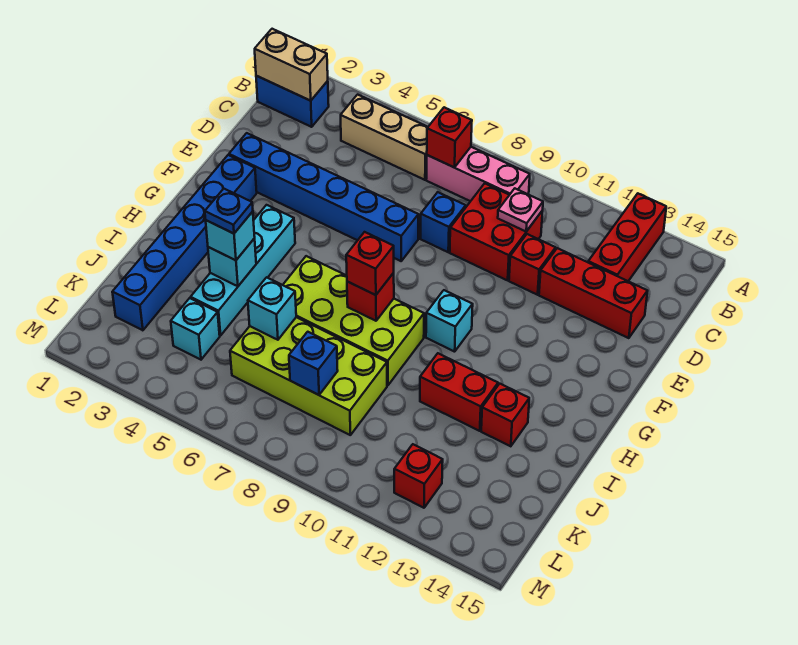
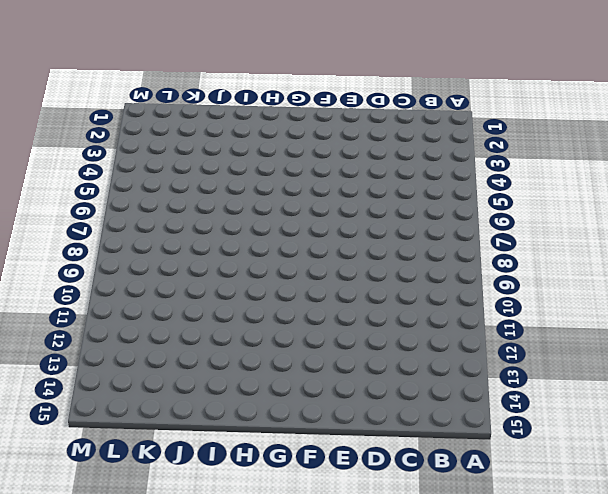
none -> red 1x3 brick [588,194,666,281]
none -> blue 1x2 brick [256,76,329,127]
none -> tan 1x3 brick [341,95,428,180]

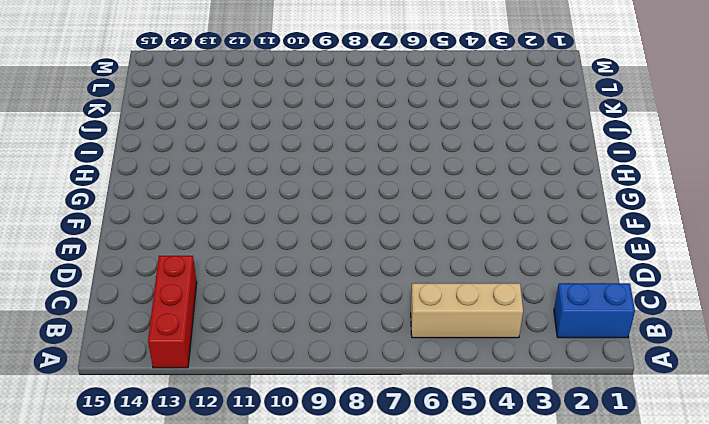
none -> pink 1x3 brick [426,147,530,201]
none -> red 2x2 brick [450,183,543,280]
none -> blue 1x1 brick [420,192,466,252]

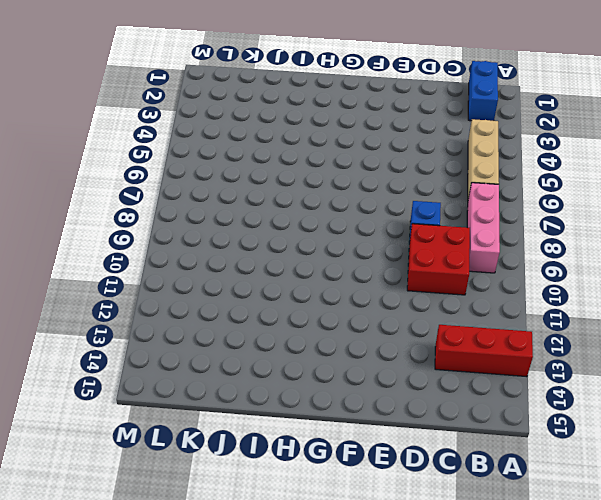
none -> red 1x1 brick [509,234,556,295]
none -> red 1x3 brick [539,248,647,338]
none -> blue 1x6 brick [229,133,418,261]

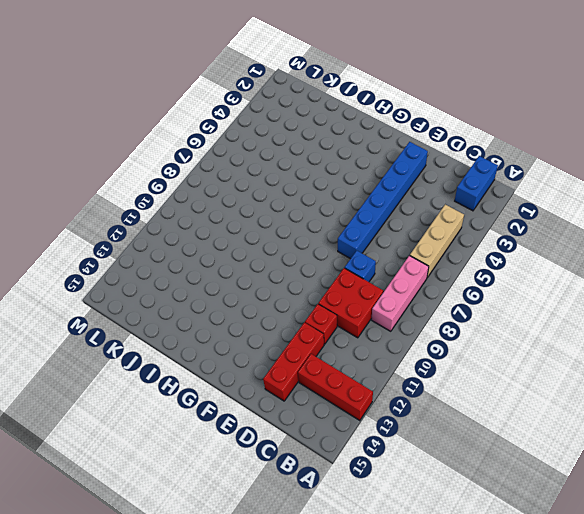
none -> blue 1x6 brick [112,155,257,330]
none -> cyan 1x4 brick [191,205,295,336]
none -> cyan 1x1 brick [426,290,473,352]

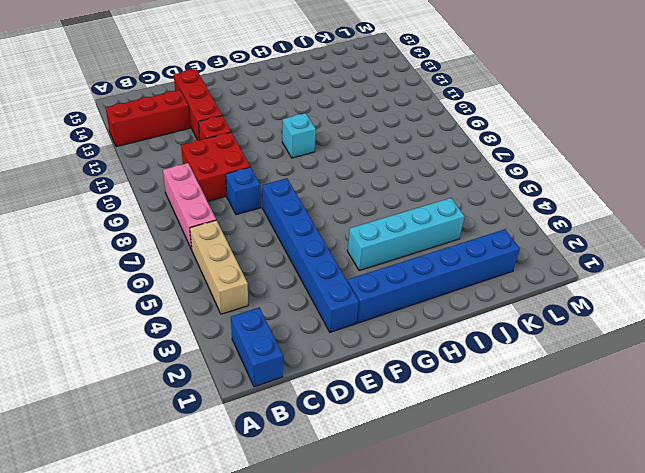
none -> lime 2x4 brick [283,256,424,385]
none -> red 1x2 brick [420,353,498,431]
none -> red 1x1 brick [481,384,529,446]

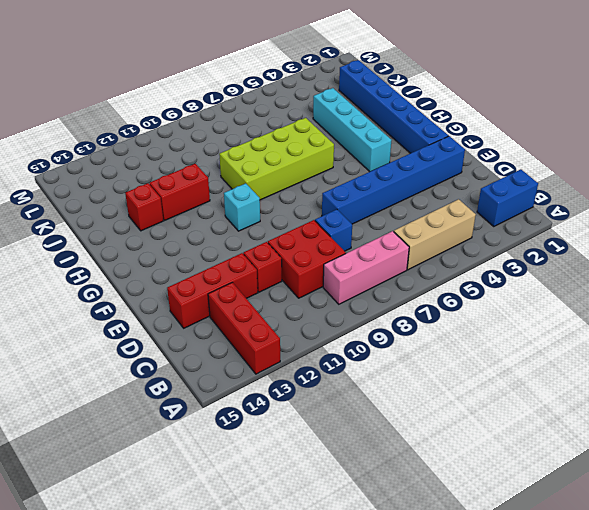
none -> lime 2x4 brick [230,317,387,435]
none -> cyan 1x1 brick [171,298,220,360]
none -> red 1x1 brick [394,444,443,508]

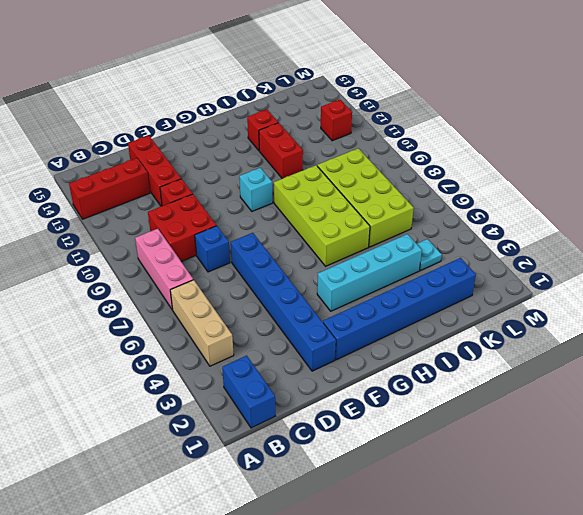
cyan 1x1 plate [417,239,442,271] -> cyan 1x1 brick [171,298,220,360]
none -> tan 1x2 brick [255,29,328,101]
none -> red 1x1 brick [427,107,472,168]
none -> pink 1x1 plate [498,189,543,231]

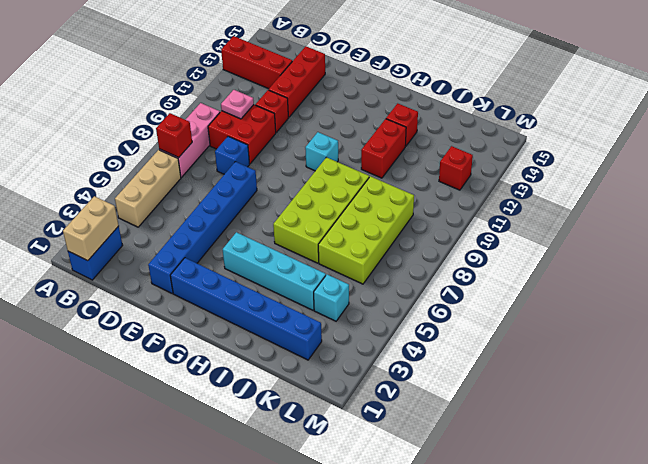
none -> red 1x1 brick [347,273,394,321]
none -> cyan 1x1 brick [208,238,256,286]
none -> cyan 1x1 brick [248,277,296,340]

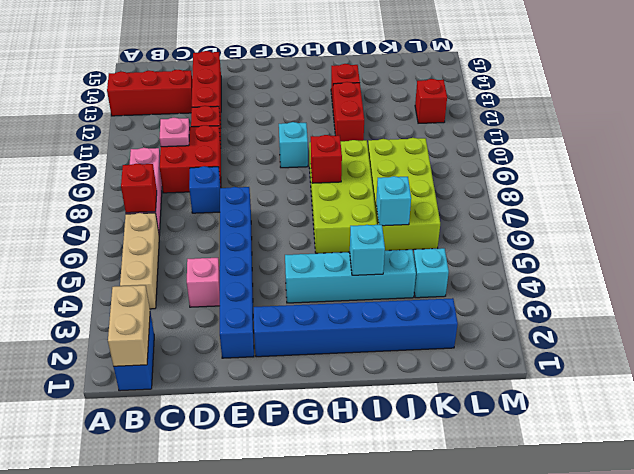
pink 1x1 brick [187,258,220,307] -> none
none -> blue 1x1 brick [289,332,338,395]
none -> red 1x1 brick [346,232,394,295]
none -> cyan 1x1 brick [206,211,255,260]

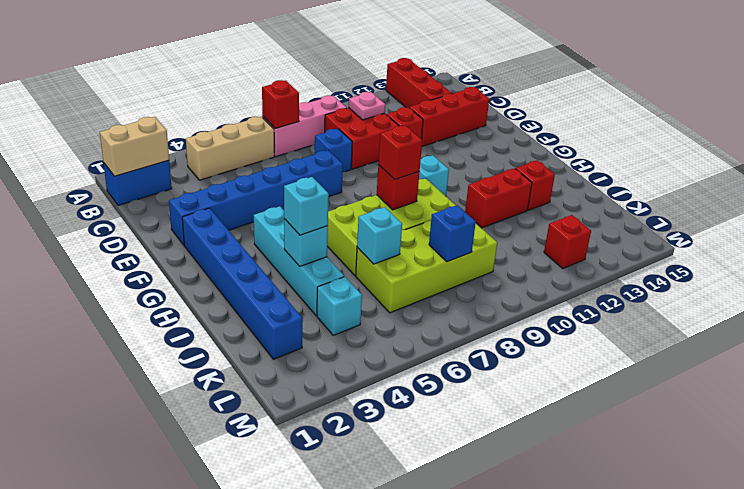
none -> blue 1x1 plate [205,189,253,234]

